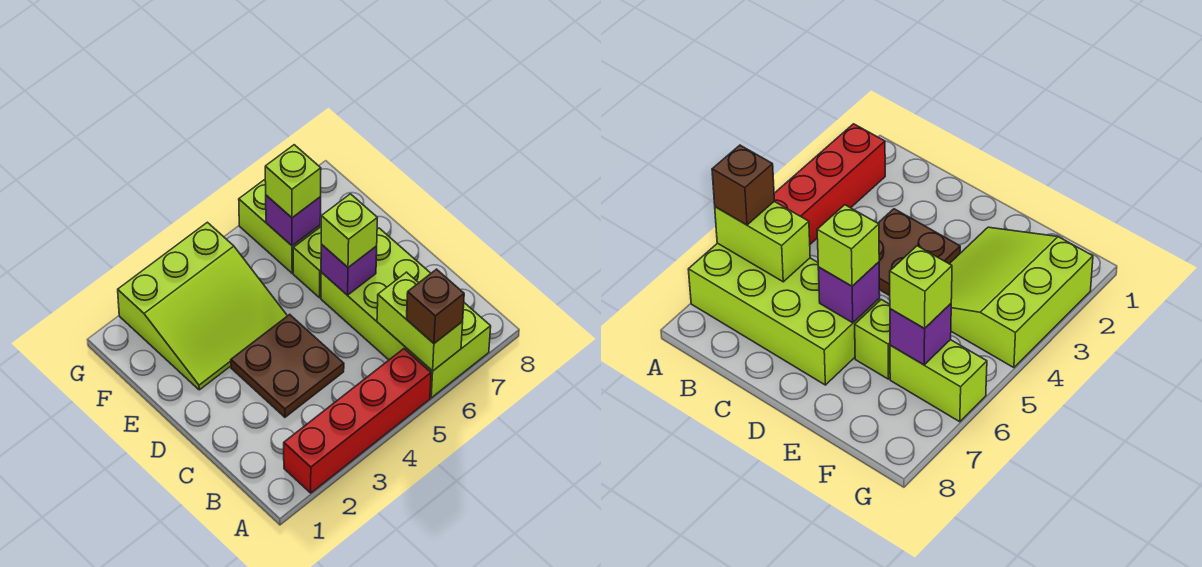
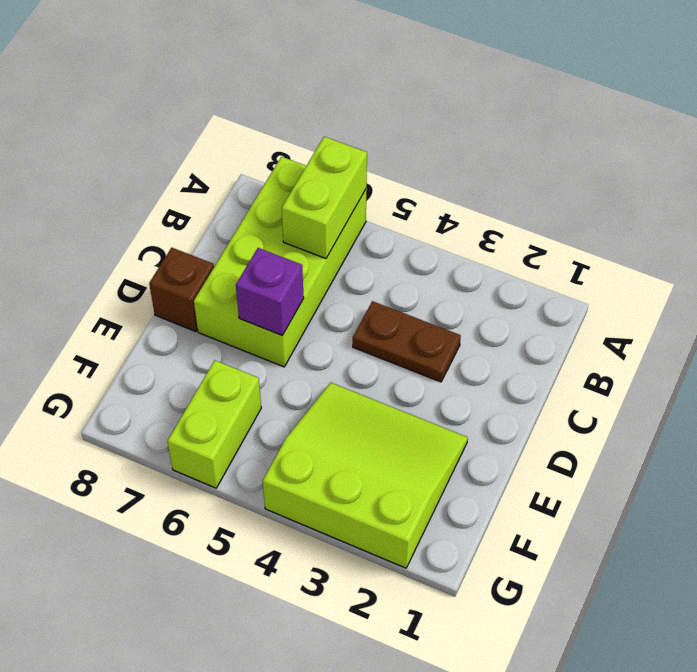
brown 1x2 plate [353,301,461,382] -> brown 2x2 plate [231,314,344,417]
brown 1x1 brick [149,248,214,332] -> brown 1x1 brick moved to [407,269,464,343]
none -> red 1x4 brick [284,349,431,493]
none -> lime 1x1 brick [293,227,321,298]
none -> purple 1x1 brick [266,195,321,246]

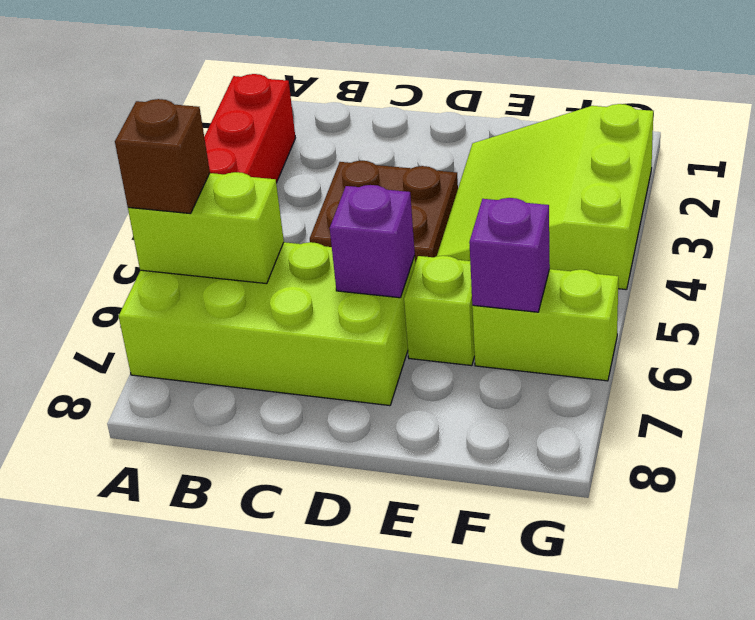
none -> lime 1x1 brick [321,194,377,267]
none -> lime 1x1 brick [265,145,321,218]

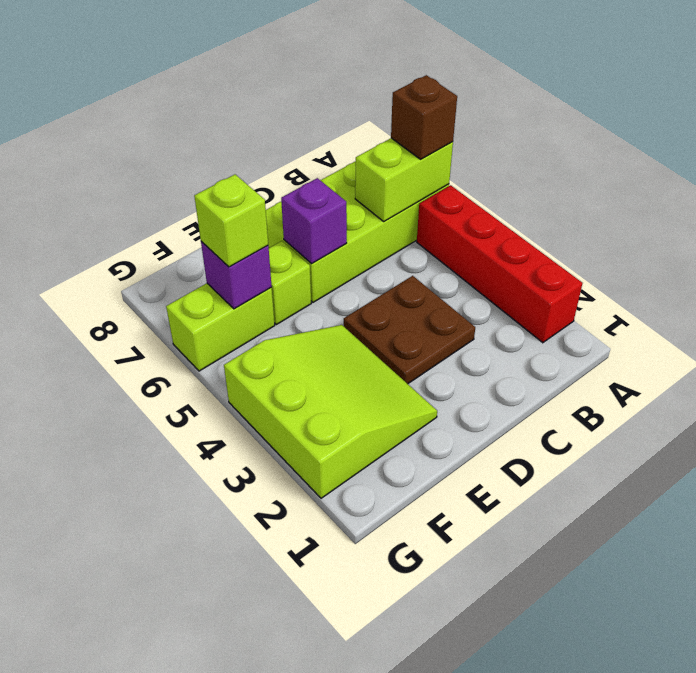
none -> lime 1x1 brick [321,194,377,267]

